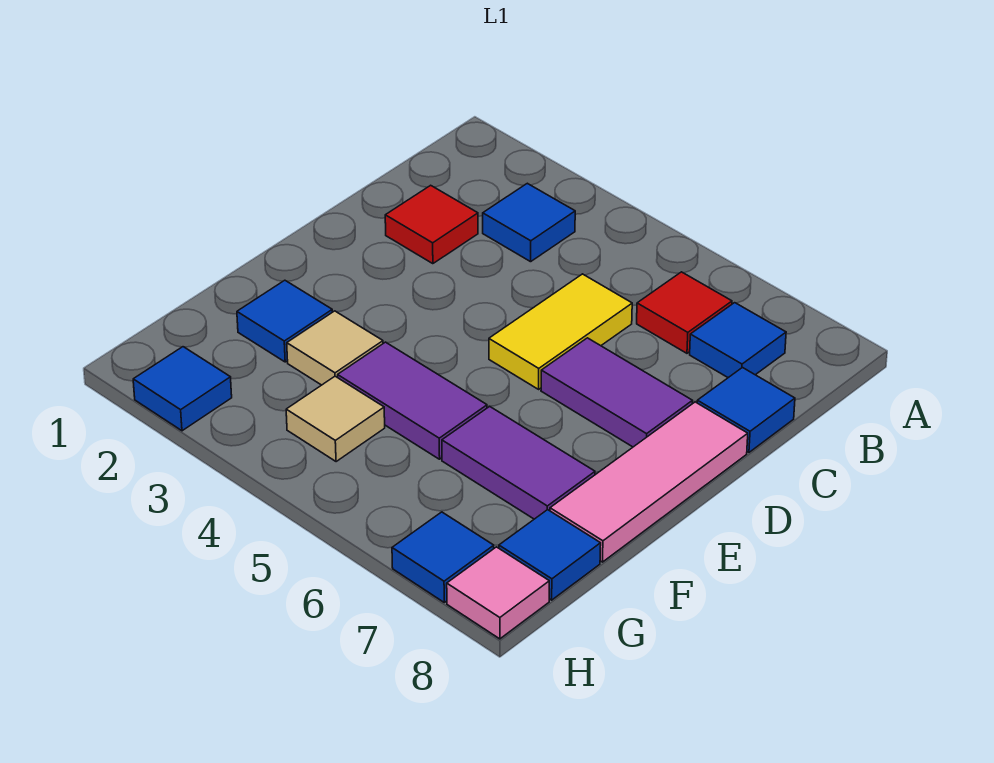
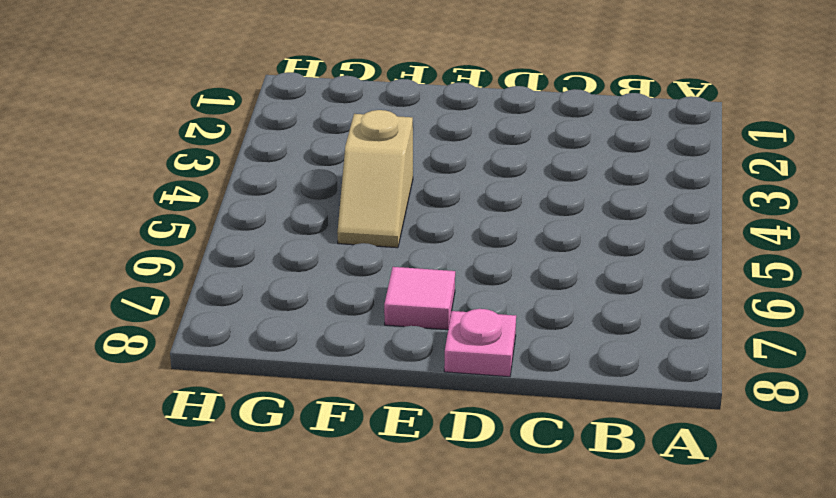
pink 1x1 plate [444,309,516,377] -> pink 1x3 tile [550,402,748,562]
pink 1x1 tile [384,267,455,330] -> pink 1x1 tile moved to [447,547,549,639]
tan 1x2 slope [337,110,413,248] -> purple 1x2 tile [338,342,487,459]
none -> blue 1x1 tile [483,183,575,262]
none -> red 1x1 tile [637,272,732,353]
none -> blue 1x1 tile [690,303,786,378]

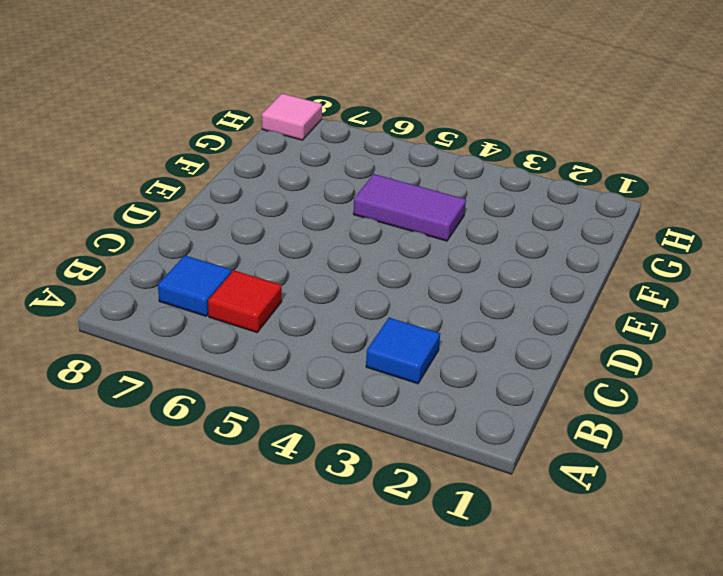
none -> red 1x1 tile [385,185,478,264]
none -> yellow 1x2 tile [489,274,632,389]
none -> blue 1x1 tile [697,368,795,452]

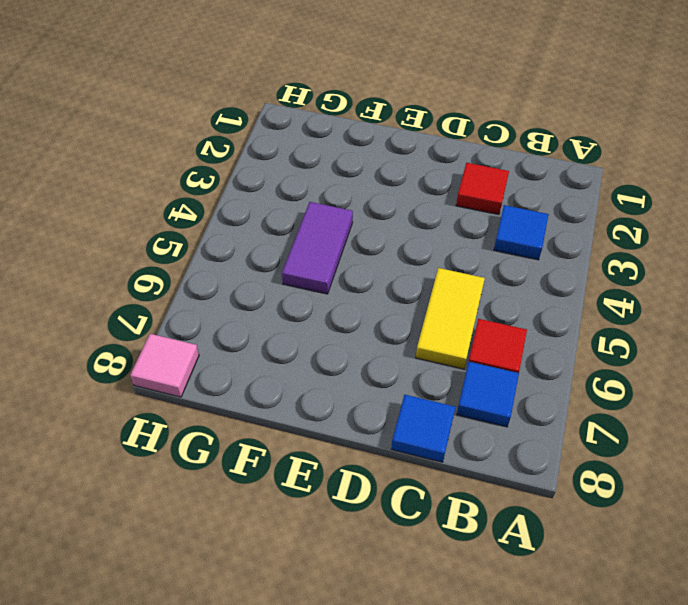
yellow 1x2 tile [416,268,485,369] -> yellow 1x2 tile turned to [489,274,632,389]
none -> purple 1x2 tile [541,338,692,447]
none -> pink 1x3 tile [550,402,748,562]
none -> blue 1x1 tile [237,280,332,362]

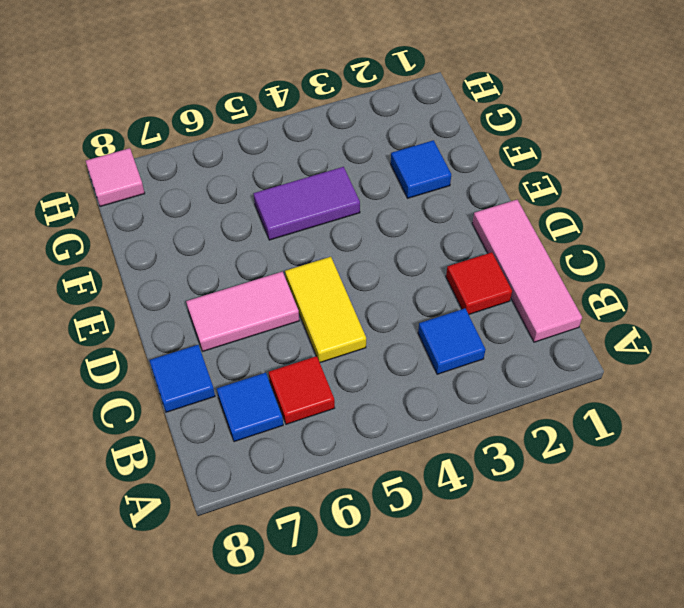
pink 1x3 tile [472,200,582,342] -> pink 1x3 tile moved to [550,402,748,562]
pink 1x2 tile [186,272,299,351] -> purple 1x2 tile [541,338,692,447]
none -> tan 1x1 tile [287,311,383,385]
none -> purple 1x2 tile [442,406,595,519]
none -> tan 1x1 tile [286,376,385,462]

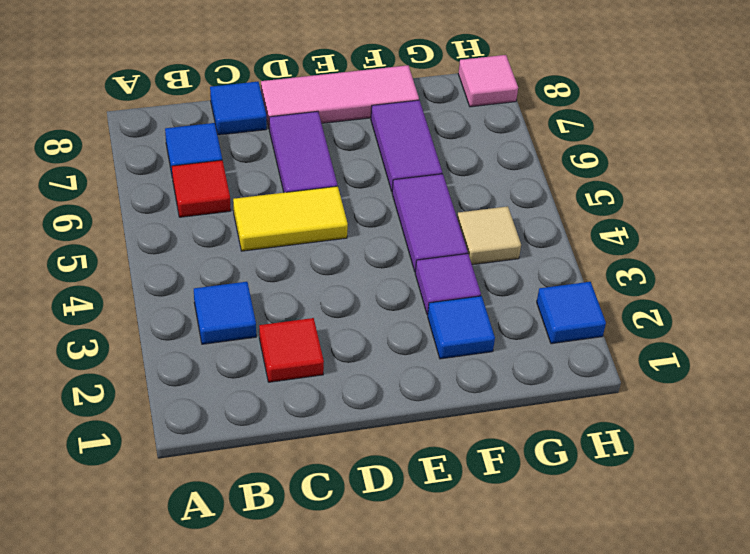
purple 1x1 tile [415,254,481,315] -> tan 1x1 tile [287,311,383,385]
none -> blue 1x1 tile [499,510,601,600]
none -> blue 1x1 tile [392,512,494,602]

